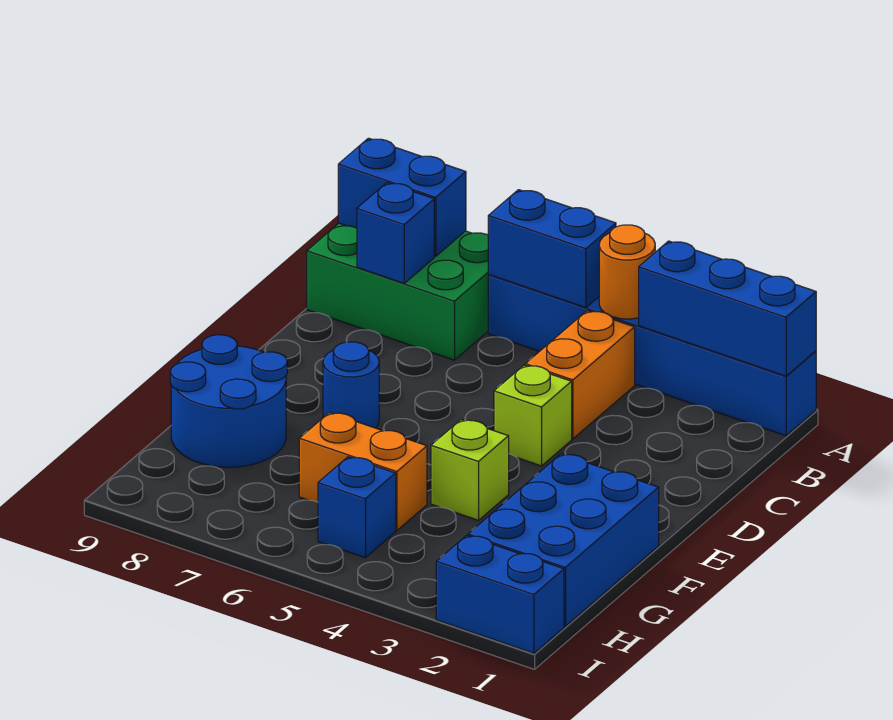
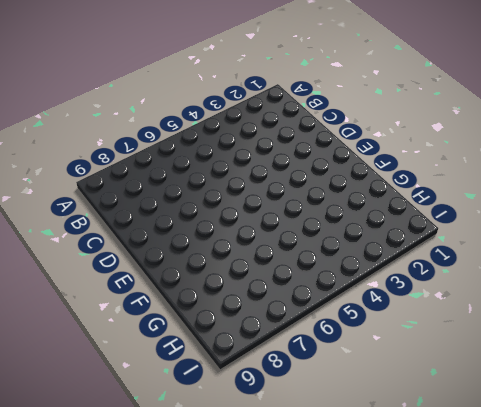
none -> blue 1x6 brick [488,275,816,436]
none -> green 2x3 brick [307,223,489,360]
none -> orange 1x2 brick [525,311,635,439]

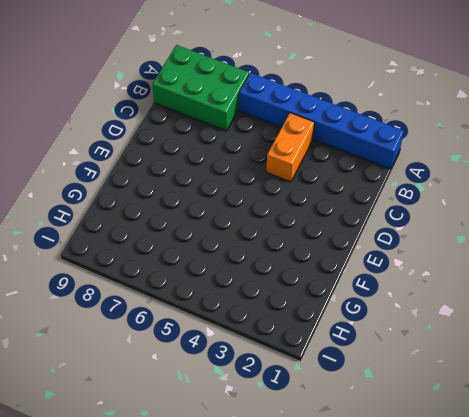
none -> lime 1x1 brick [494,365,572,466]
none -> blue 1x1 round brick [323,342,379,428]
none -> blue 2x3 brick [468,454,659,626]

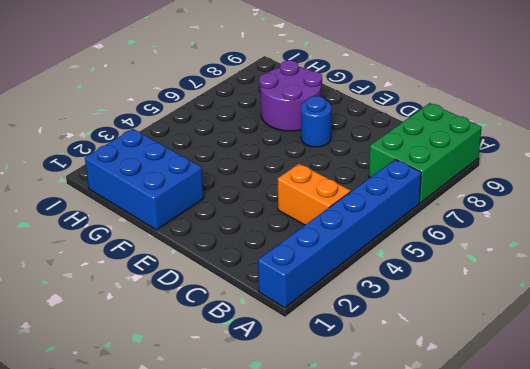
purple 2x2 round brick [259,60,322,131] -> blue 2x2 round brick [170,335,287,467]
none -> lime 1x1 brick [494,365,572,466]
none -> lime 1x1 brick [431,420,509,520]
none -> orange 1x2 brick [299,413,427,530]

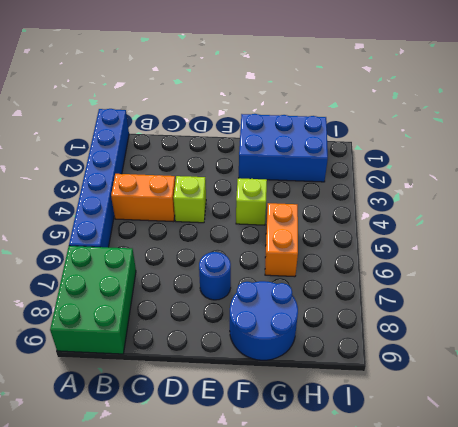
none -> blue 1x1 brick [318,457,396,558]
none -> blue 1x2 brick [436,535,564,653]
none -> blue 1x3 brick [639,241,816,376]

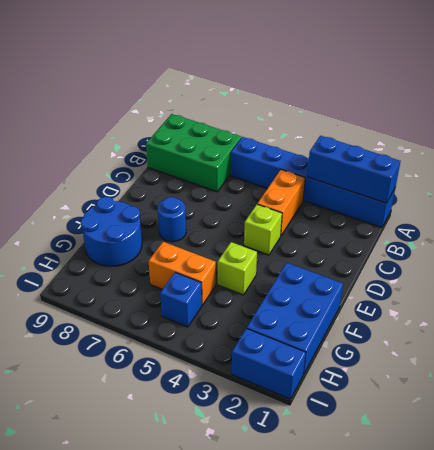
none -> orange 1x1 round brick [599,225,655,319]
none -> blue 1x2 brick [488,190,616,308]
none -> blue 1x2 brick [338,138,466,256]

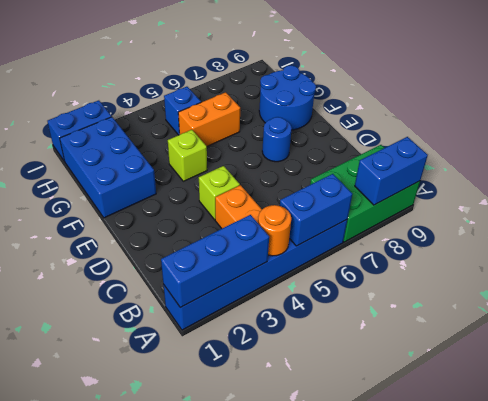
none -> blue 1x1 brick [357,183,434,283]

